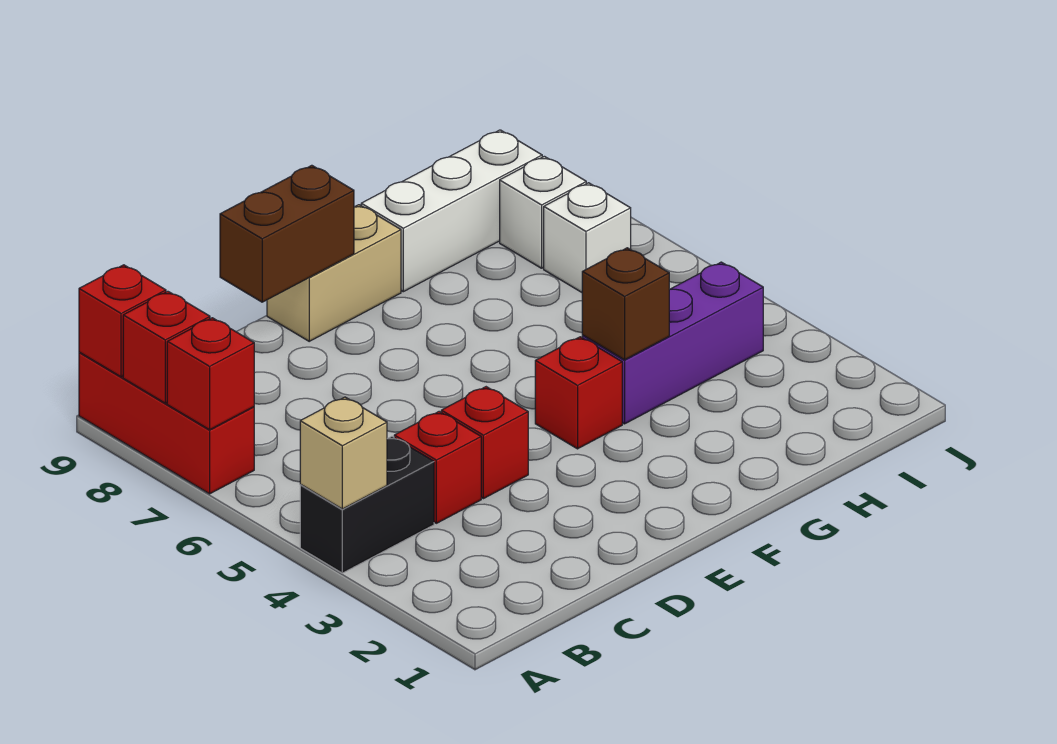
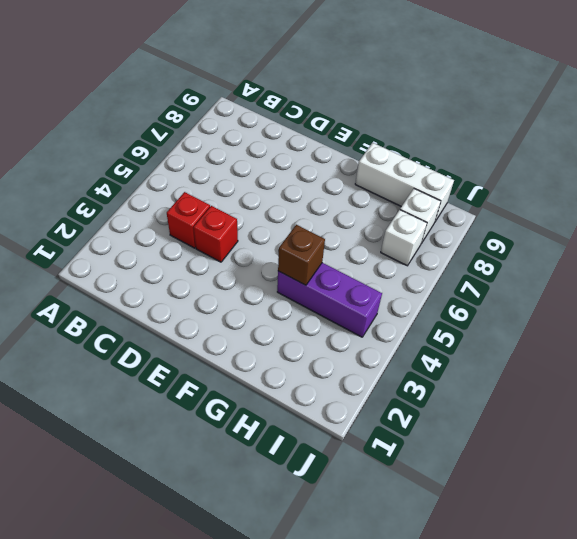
none -> black 1x2 brick [300,436,434,573]
none -> red 1x3 brick [79,352,254,494]
none -> tan 1x2 brick [267,205,401,341]

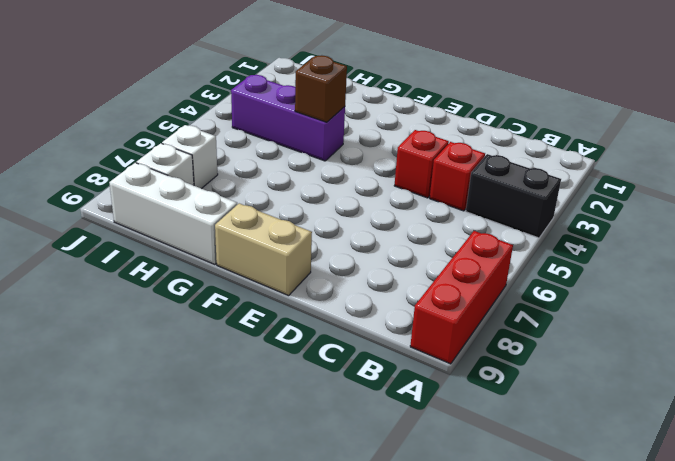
none -> red 1x1 brick [535,337,622,449]
none -> tan 1x1 brick [300,397,387,509]
none -> red 1x1 brick [167,318,254,430]

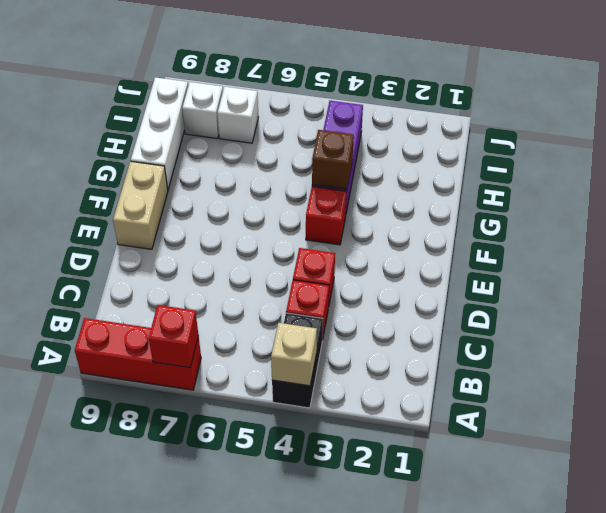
none -> red 1x1 brick [123,291,210,403]
none -> red 1x1 brick [79,265,166,377]
none -> brown 1x2 brick [220,165,354,302]

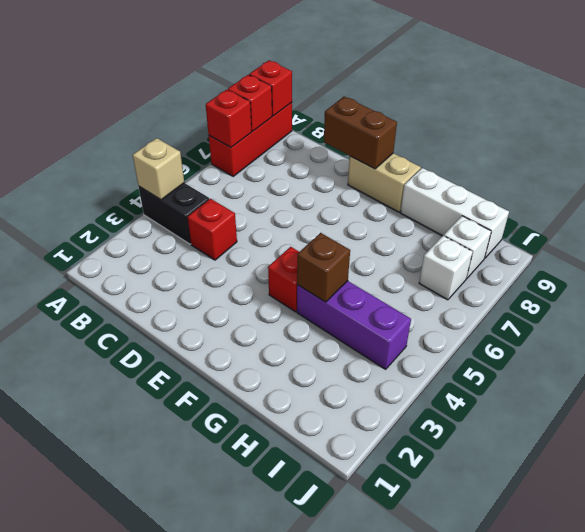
none -> red 1x1 brick [441,387,528,499]

